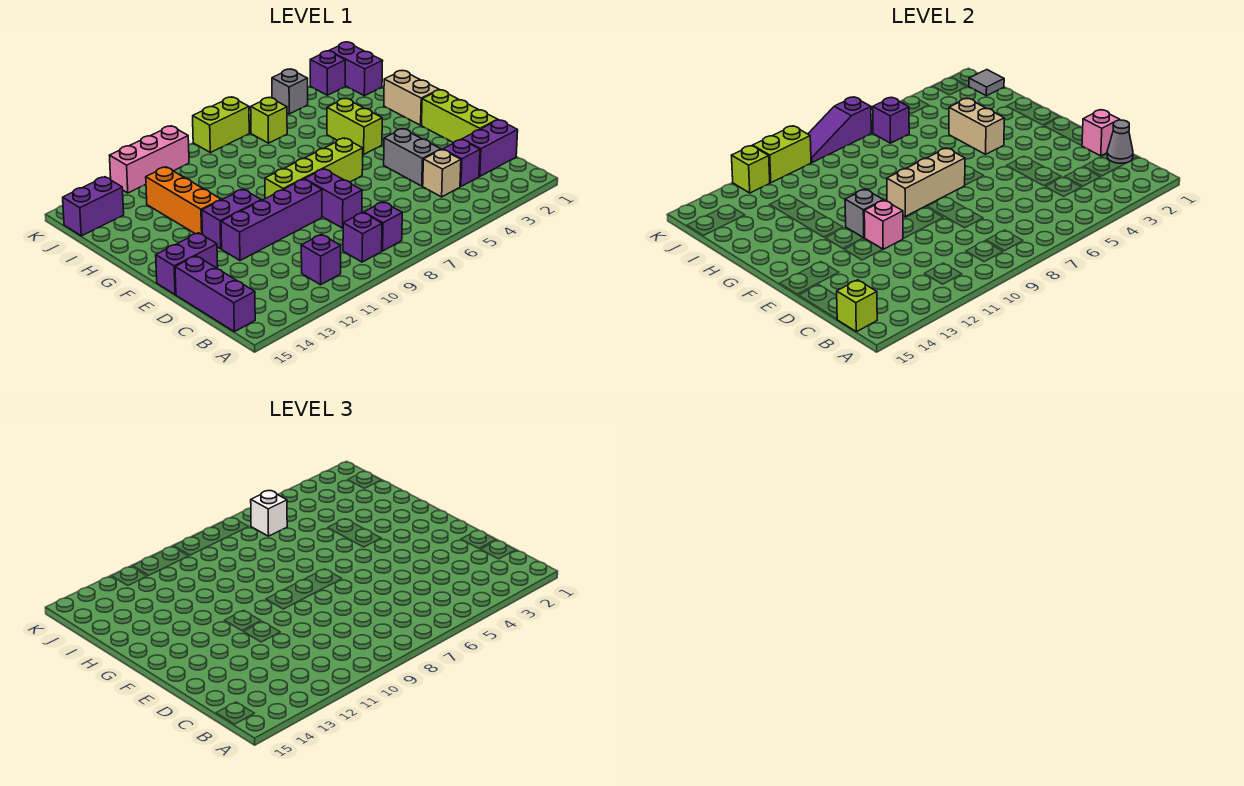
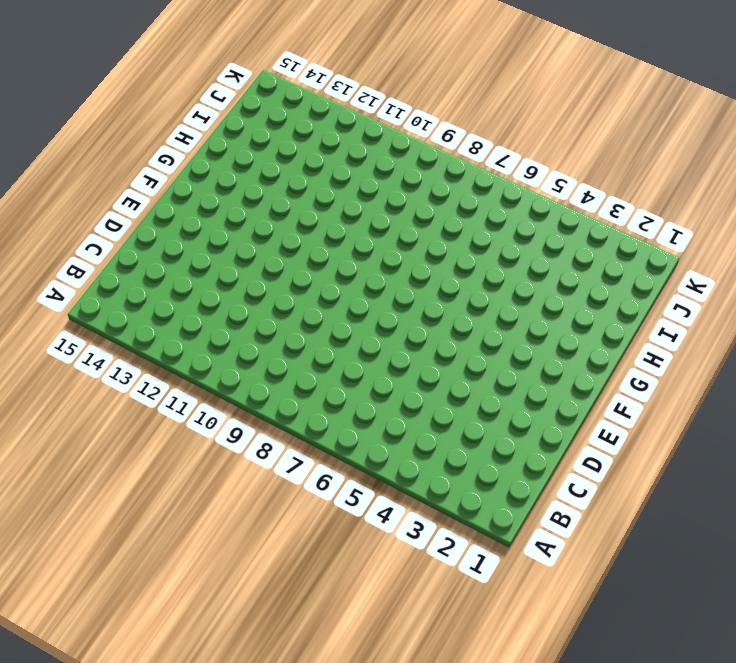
none -> purple 1x1 brick [364,202,402,251]
none -> purple 1x1 brick [343,213,382,262]
none -> purple 1x1 brick [301,235,341,285]
none -> purple 1x3 brick [175,256,255,332]

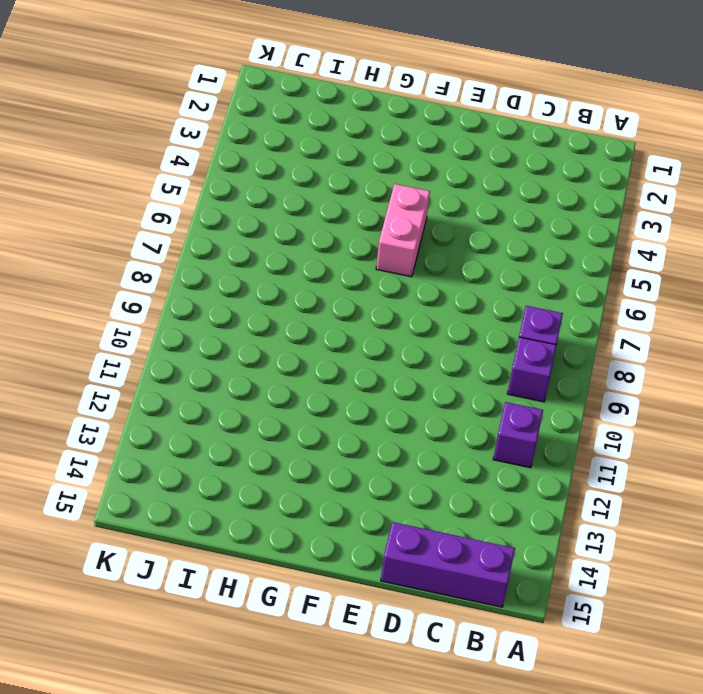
pink 1x2 brick [376,184,430,277] -> lime 1x4 brick [265,138,363,199]
none -> purple 1x2 brick [462,120,518,176]
none -> purple 1x1 brick [443,140,480,187]
none -> tan 1x1 brick [423,150,461,197]
none -> lime 1x3 brick [422,90,498,143]

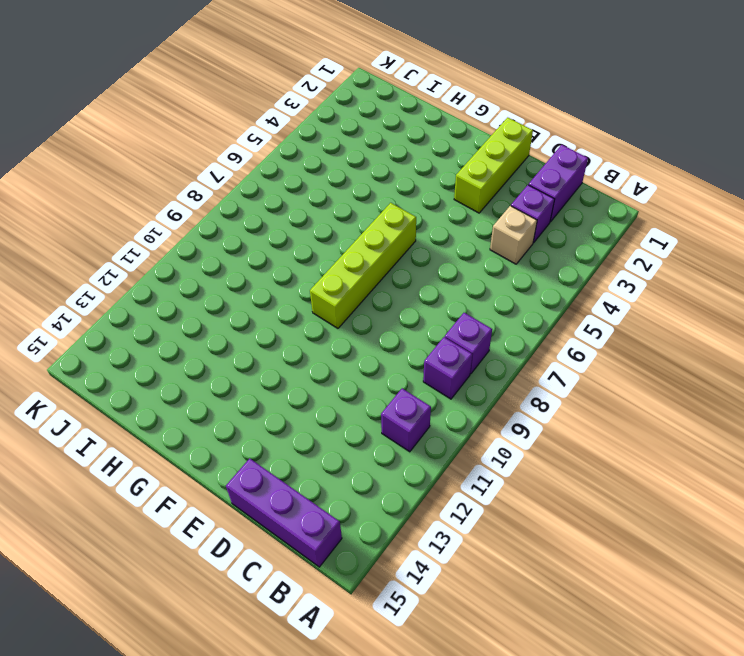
lime 1x3 brick [454,118,533,213] -> lime 1x3 brick turned to [422,90,498,143]
none -> grey 1x2 brick [384,129,441,186]
none -> purple 1x2 brick [305,169,362,228]
none -> purple 1x4 brick [221,179,322,260]
none -> purple 1x2 brick [156,233,218,295]

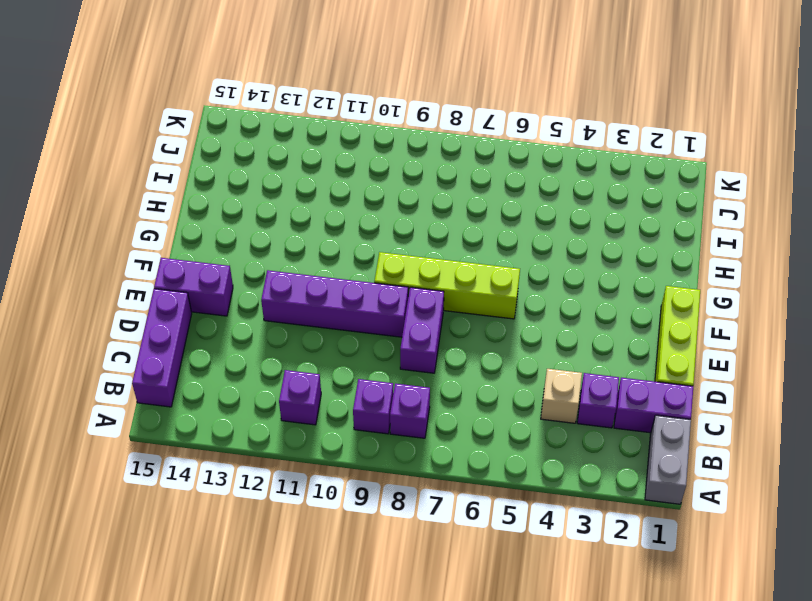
grey 1x2 brick [645,415,691,504] -> grey 1x2 brick moved to [384,129,441,186]
none -> purple 1x2 brick [202,189,261,249]
none -> tan 1x2 brick [384,71,439,125]
none -> lime 1x2 brick [327,98,382,154]
none -> orange 1x3 brick [146,167,221,235]

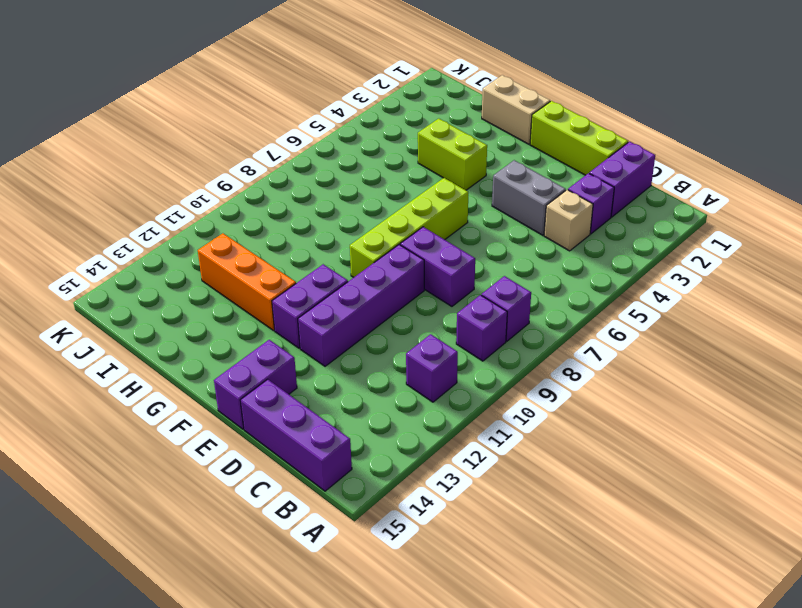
none -> purple 1x2 brick [329,42,383,96]
none -> lime 1x1 brick [251,98,287,143]
none -> purple 1x2 brick [63,177,124,236]
none -> purple 1x1 brick [310,51,345,95]

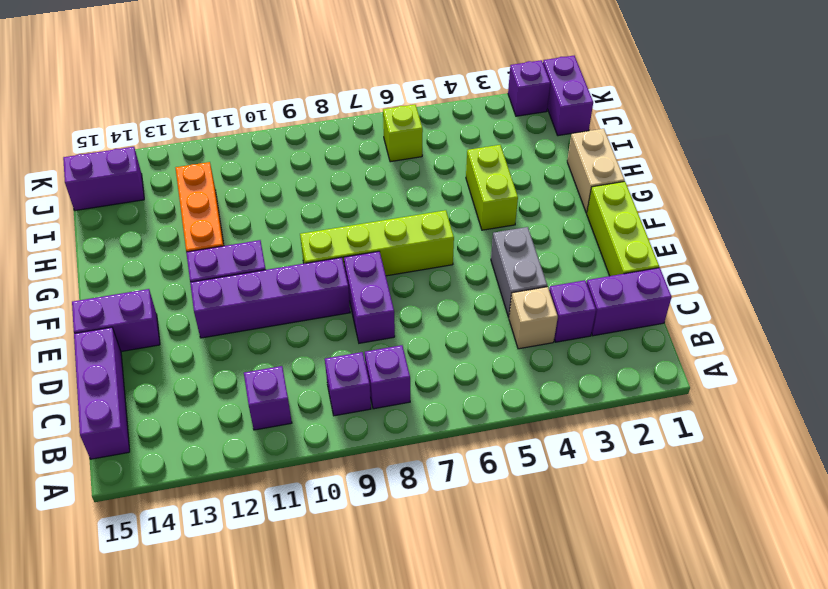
none -> grey 1x1 brick [272,69,308,114]
none -> lime 1x2 brick [193,97,249,153]
none -> pink 1x3 brick [109,126,189,193]
none -> lime 1x1 brick [837,280,877,332]

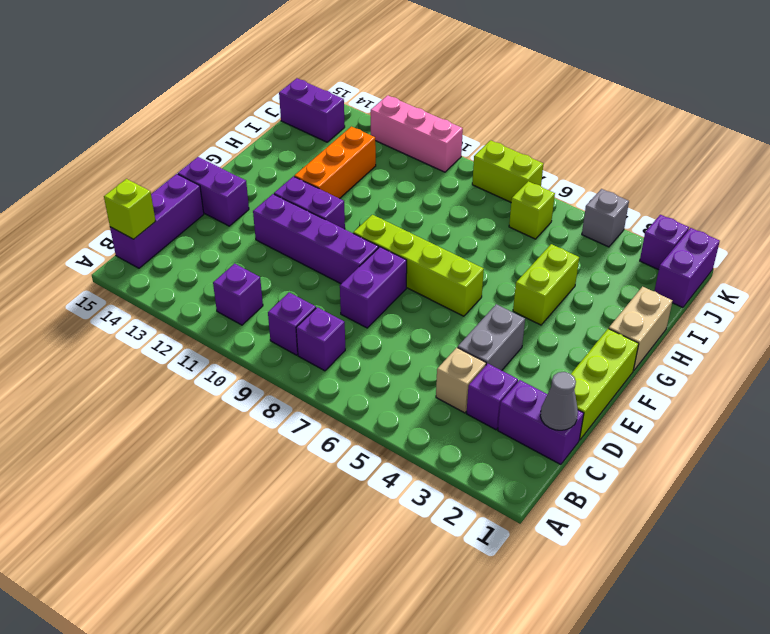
none -> pink 1x1 brick [1082,110,1120,156]
none -> pink 1x1 brick [864,200,903,249]
none -> tan 1x3 brick [887,148,965,216]
none -> grey 1x1 brick [845,189,883,238]

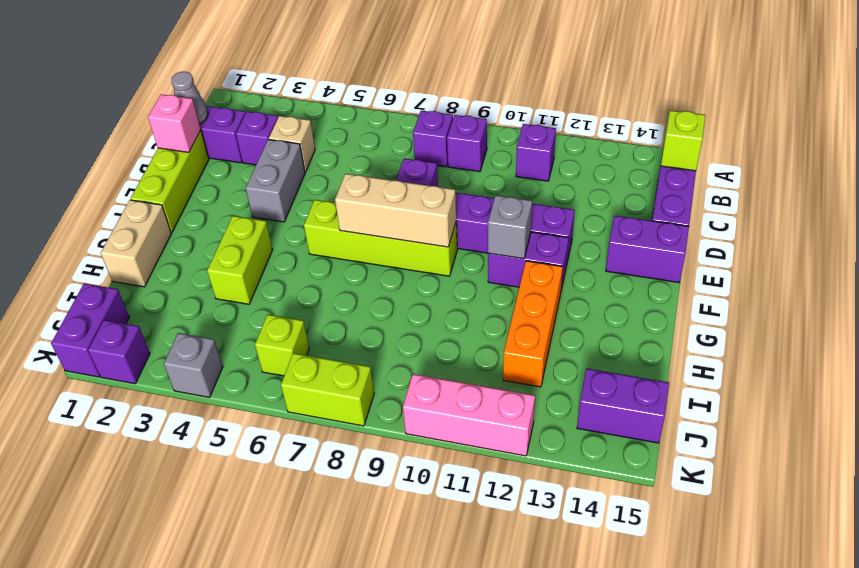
none -> pink 1x1 brick [864,200,903,249]
none -> tan 1x2 brick [949,98,1004,154]
none -> grey 1x1 tile [969,70,1004,96]
none -> purple 1x1 brick [873,98,909,143]

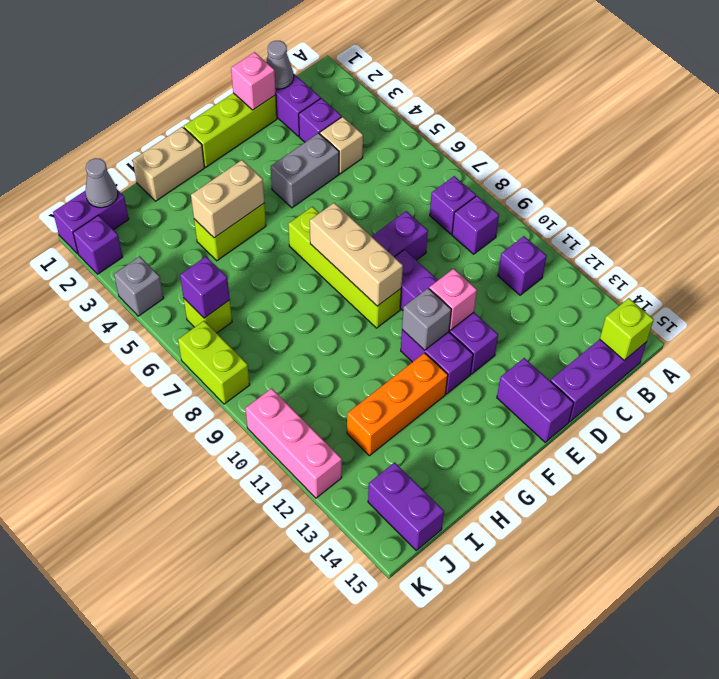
grey 1x1 cone [85,158,118,208] -> grey 1x1 tile [969,70,1004,96]
none -> purple 1x3 slope [808,97,871,163]
none -> lime 1x2 brick [753,126,811,183]
none -> lime 1x1 brick [731,146,770,193]
none -> white 1x1 brick [251,491,287,536]

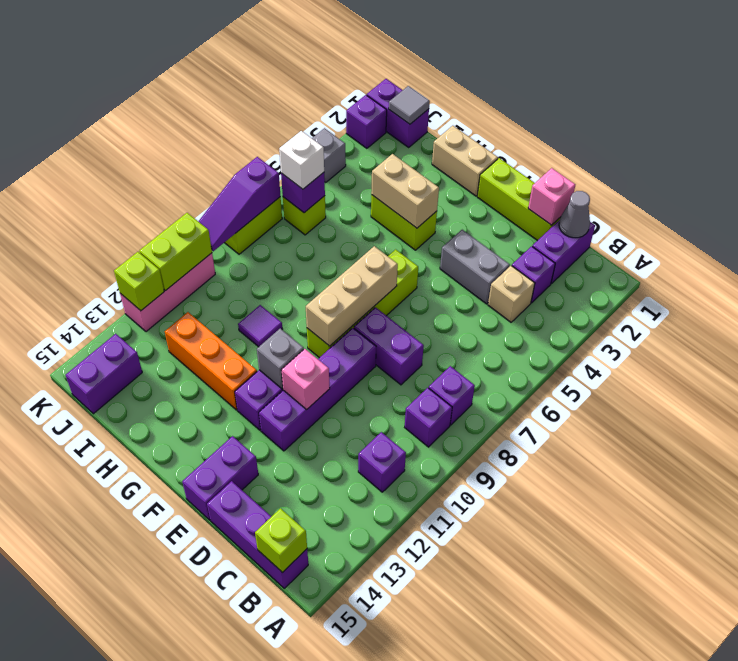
purple 1x1 tile [238,305,282,347] -> none

